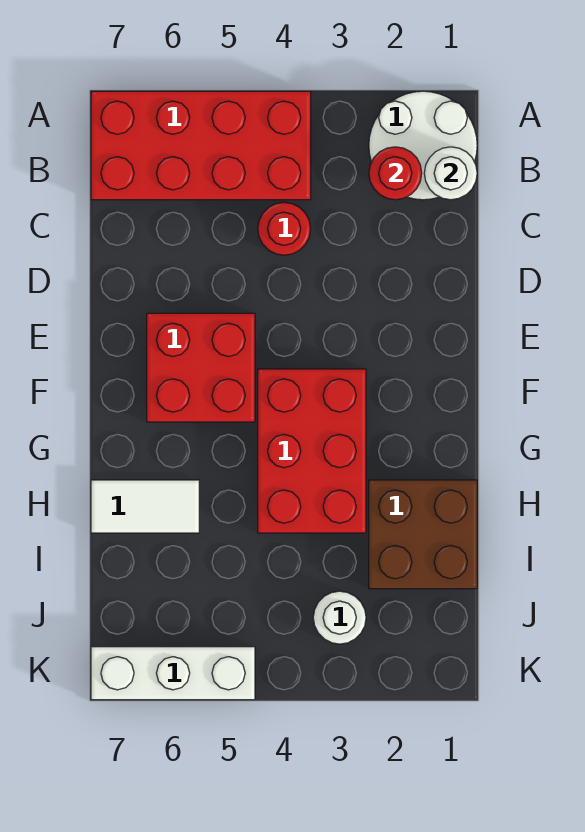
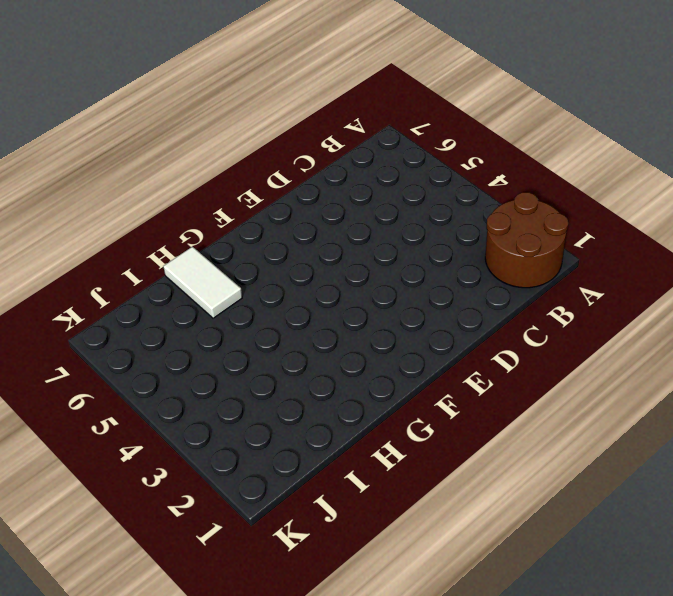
brown 2x2 round brick [485,192,568,288] -> white 2x2 round brick [369,91,477,200]
none -> red 2x4 brick [91,91,311,200]
none -> red 1x1 round brick [258,202,311,255]

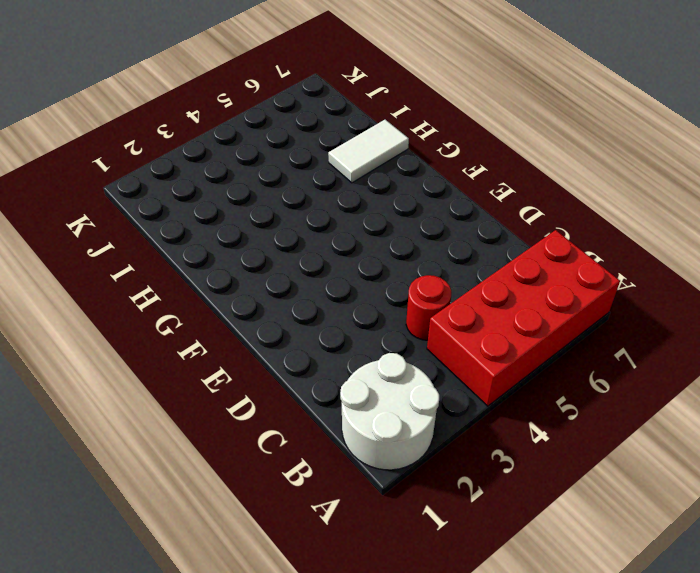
none -> red 2x2 brick [147,313,255,422]
none -> red 2x3 brick [258,369,366,533]

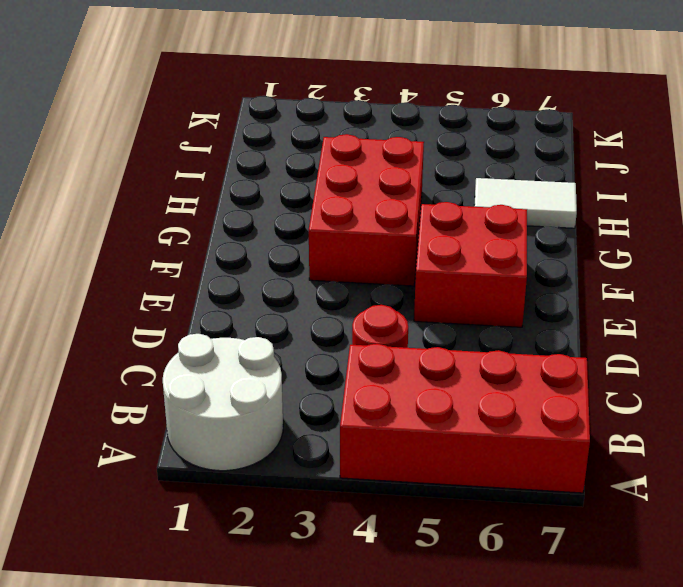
none -> brown 2x2 brick [369,480,477,589]
none -> white 1x1 round brick [313,591,366,644]

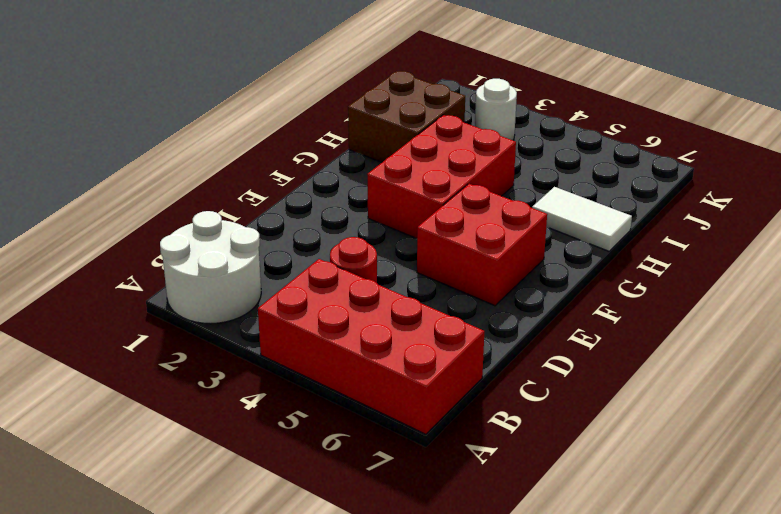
none -> white 1x3 brick [91,647,255,700]
none -> white 1x1 round brick [424,147,477,200]

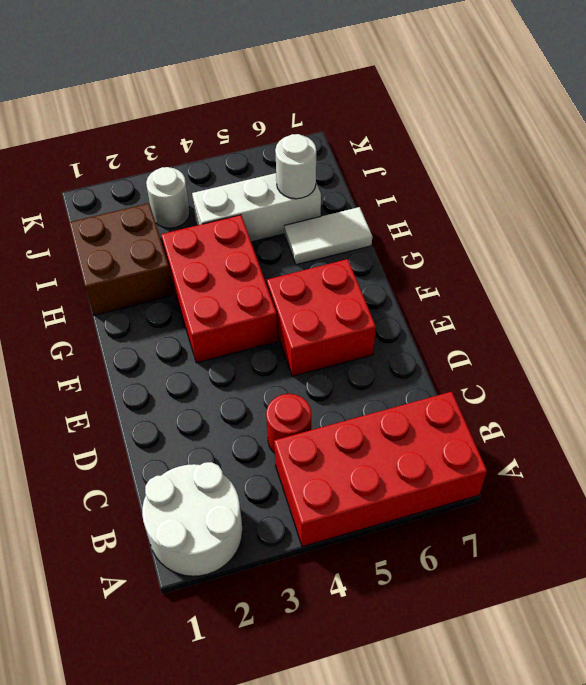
white 1x3 brick [192,173,321,242] -> white 1x3 brick moved to [91,647,255,700]
white 1x1 round brick [275,134,316,199] -> white 1x1 round brick moved to [424,147,477,200]
none -> red 1x1 round brick [369,147,422,200]

